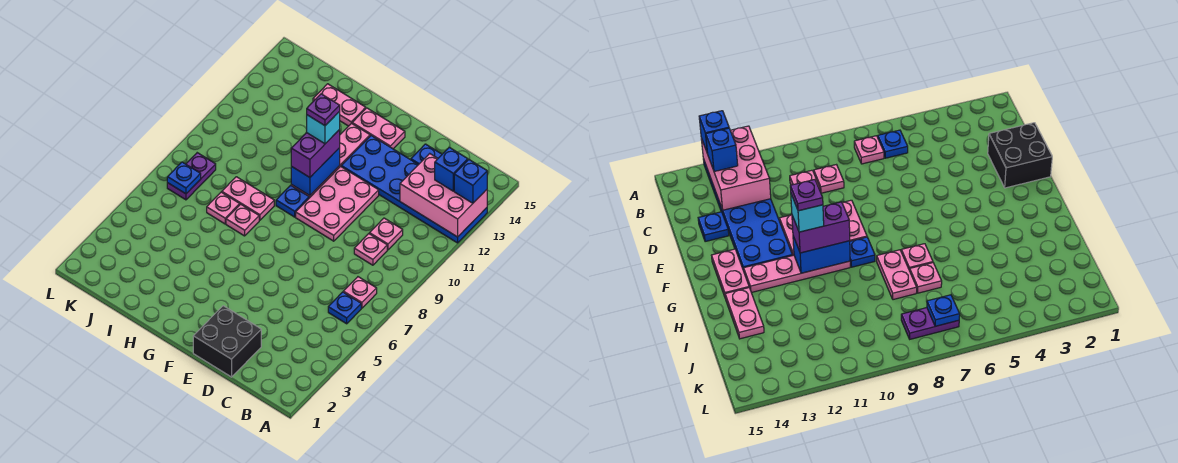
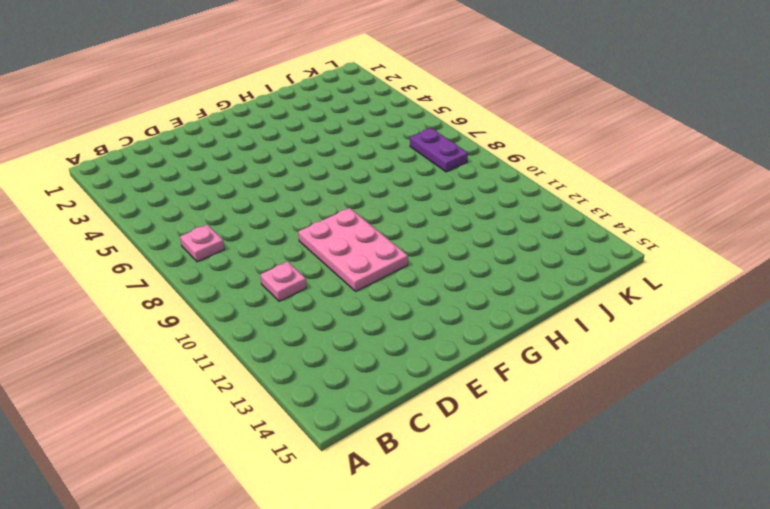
none -> blue 2x6 plate [341,136,487,243]
none -> blue 1x1 plate [328,292,361,324]
none -> pink 1x1 plate [354,234,387,265]

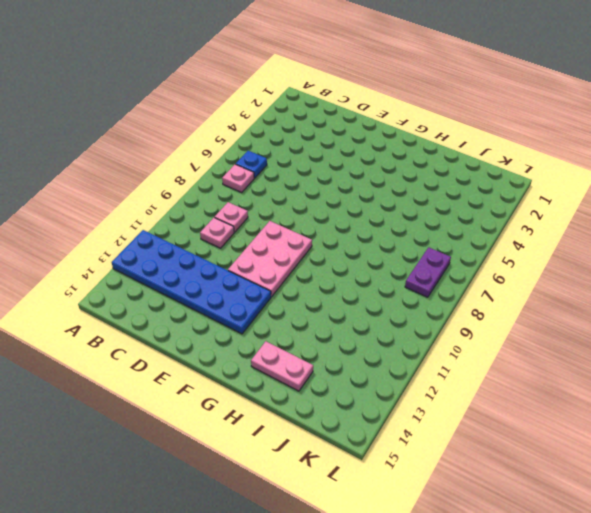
none -> black 2x2 brick [193,306,261,377]
none -> blue 1x1 plate [411,144,442,165]
none -> pink 1x2 plate [352,108,405,149]

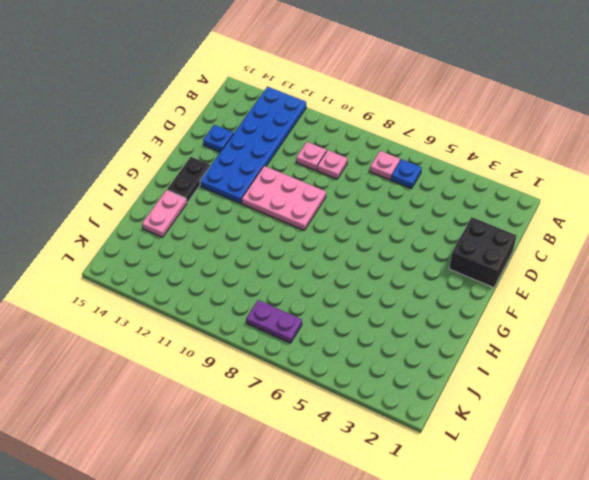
black 1x2 plate [167,157,210,203] -> pink 1x2 plate [352,108,405,149]
none -> blue 1x1 plate [276,185,309,217]
none -> pink 1x4 plate [291,123,370,198]
none -> pink 1x1 plate [226,204,259,236]

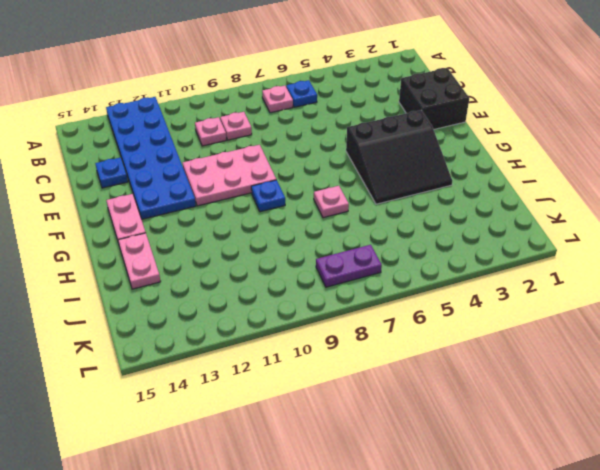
black 3x3 slope [346,110,452,204] -> none
none -> pink 1x4 plate [291,123,370,198]
none -> pink 1x2 plate [222,177,274,220]
none -> pink 1x1 plate [207,192,240,224]

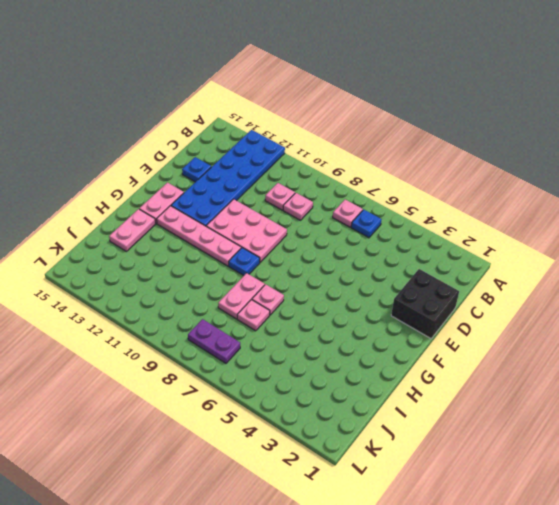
none -> pink 2x3 brick [400,154,487,237]
none -> blue 1x2 brick [291,148,340,196]
none -> blue 1x1 plate [167,162,201,194]

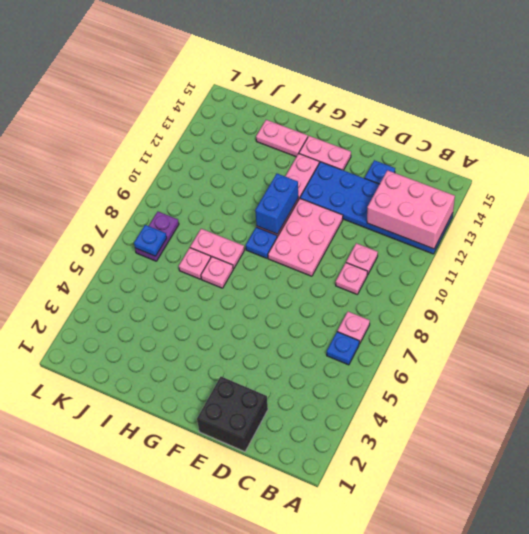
none -> blue 1x1 brick [454,160,487,203]
none -> blue 1x1 brick [435,147,468,191]
none -> purple 1x2 brick [291,130,340,177]

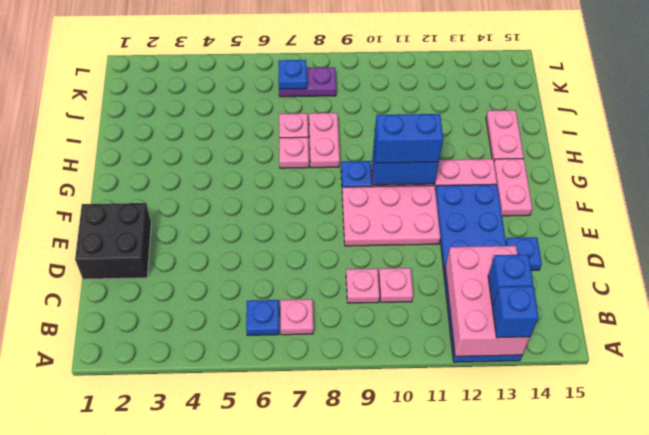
blue 1x2 brick [374,114,443,163] -> purple 1x2 brick [291,130,340,177]
none -> cyan 1x1 brick [307,111,340,144]
none -> purple 1x1 plate [307,94,340,126]

